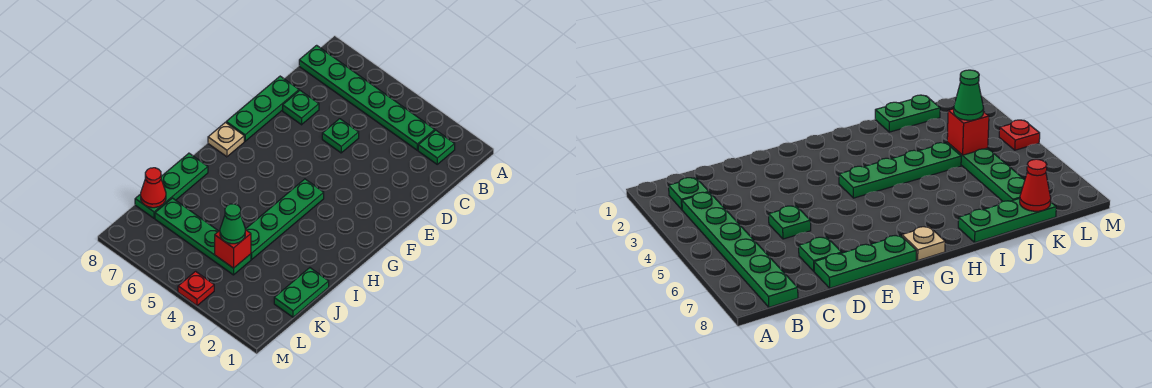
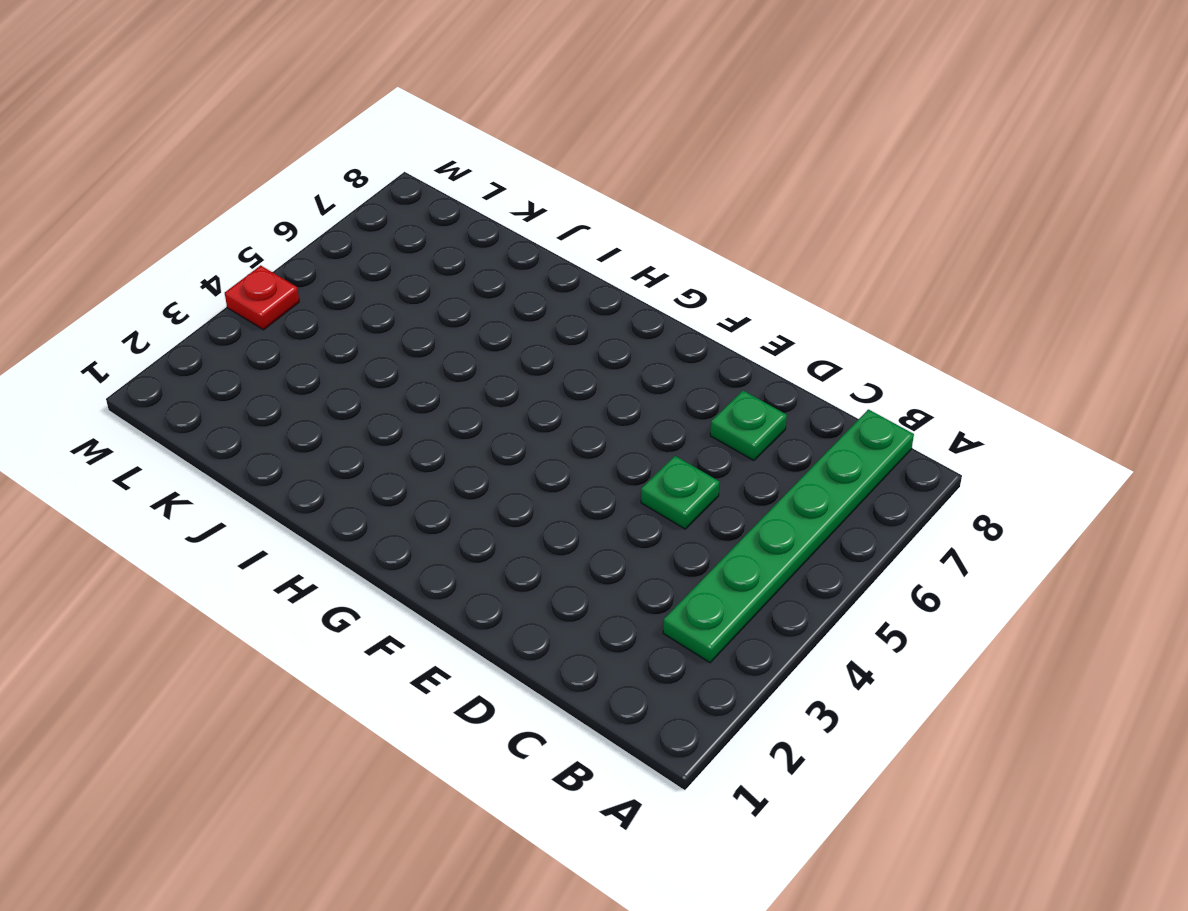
none -> green 1x1 plate [418,130,455,164]
none -> green 1x3 plate [226,76,299,141]
none -> green 1x4 plate [245,179,324,259]

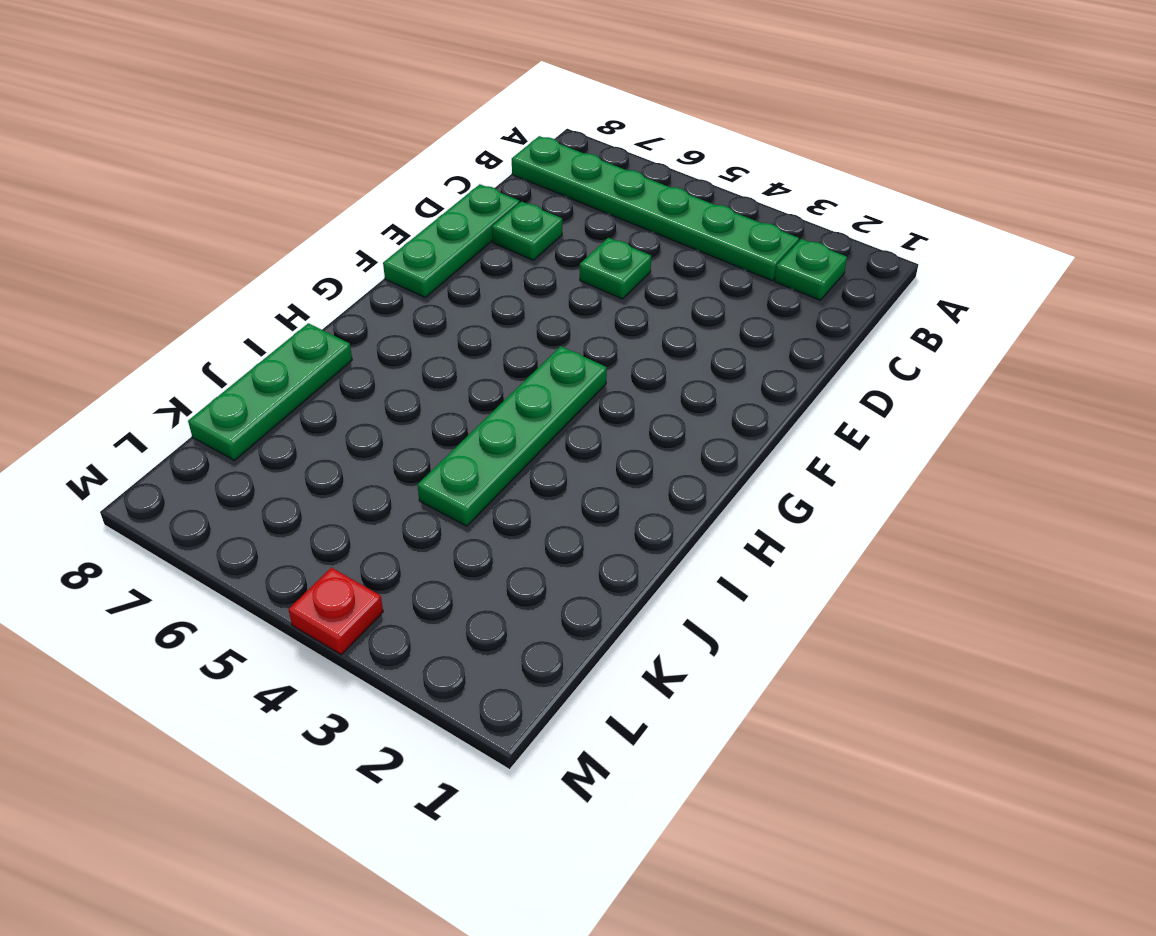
none -> tan 1x1 plate [208,122,244,157]
none -> green 1x2 plate [274,268,329,317]
none -> green 1x4 plate [155,198,251,275]

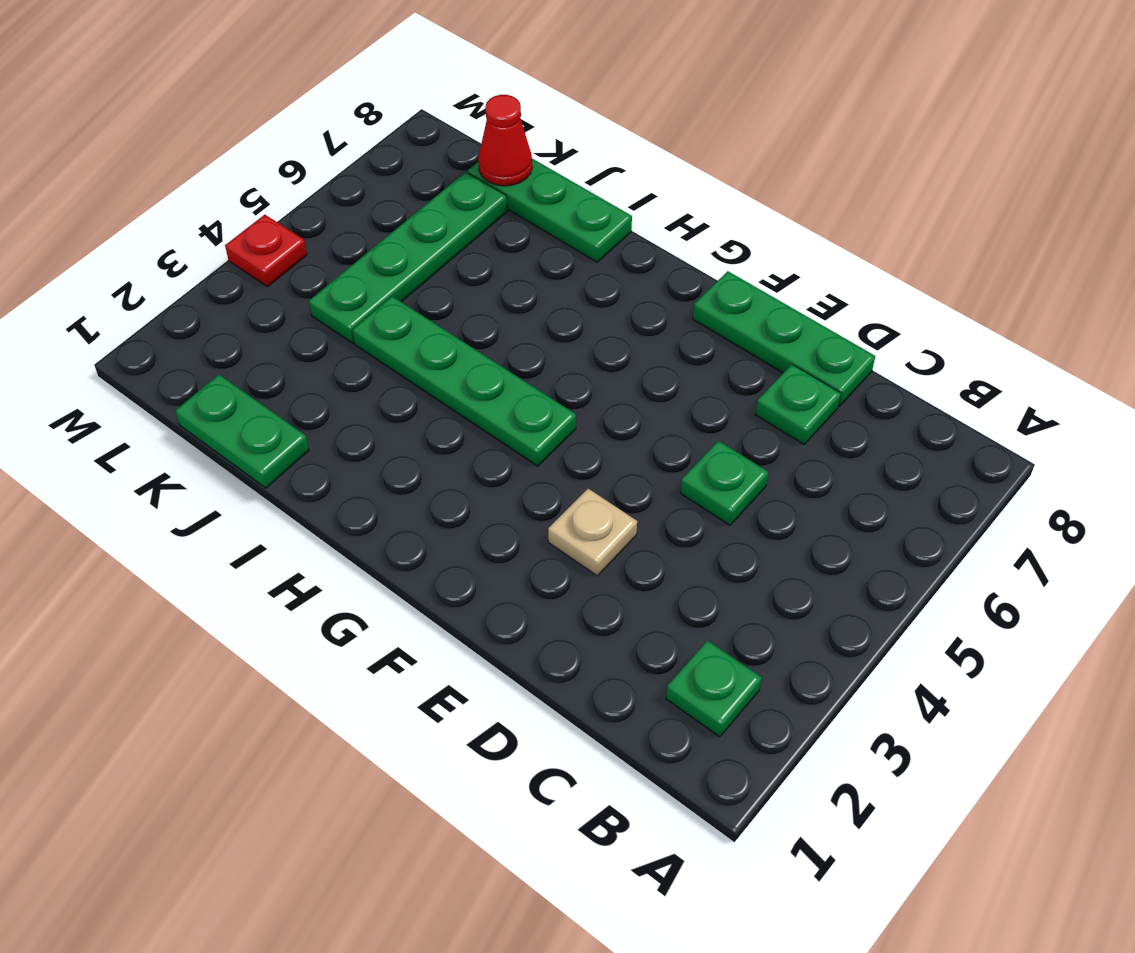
tan 1x1 plate [548,489,637,576] -> tan 1x1 plate moved to [208,122,244,157]
none -> green 1x6 plate [299,45,435,150]
none -> red 1x1 brick [215,230,251,268]
none -> green 1x1 cone [220,204,245,244]

